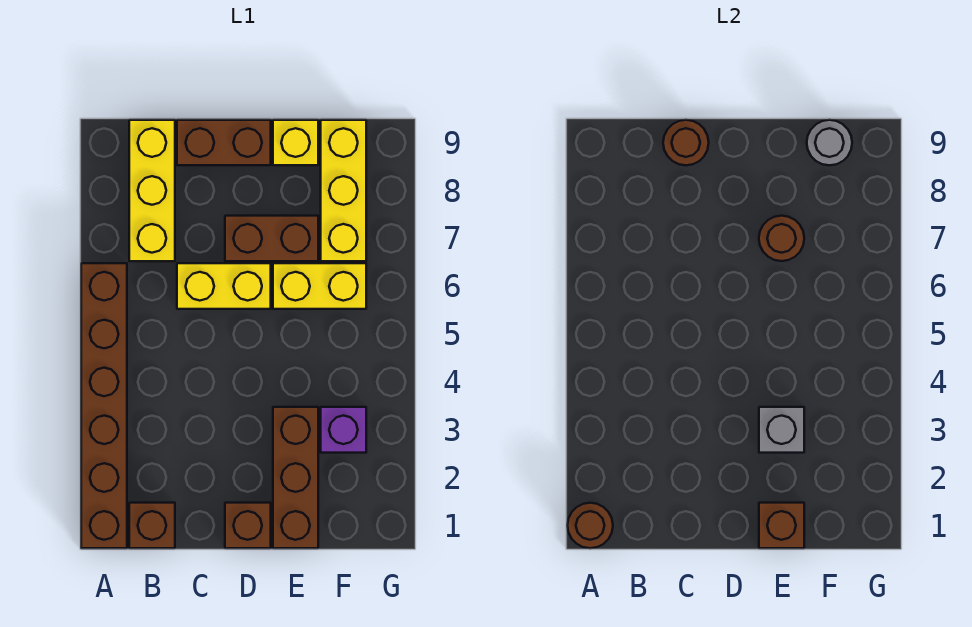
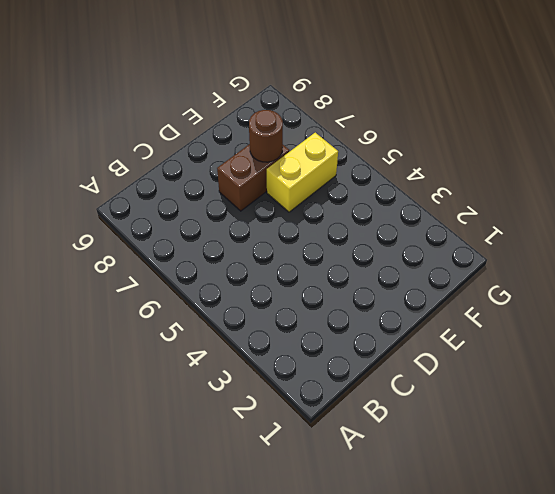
none -> brown 1x6 brick [81,263,127,548]
none -> brown 1x1 brick [129,503,175,548]
none -> yellow 1x3 brick [129,120,175,261]

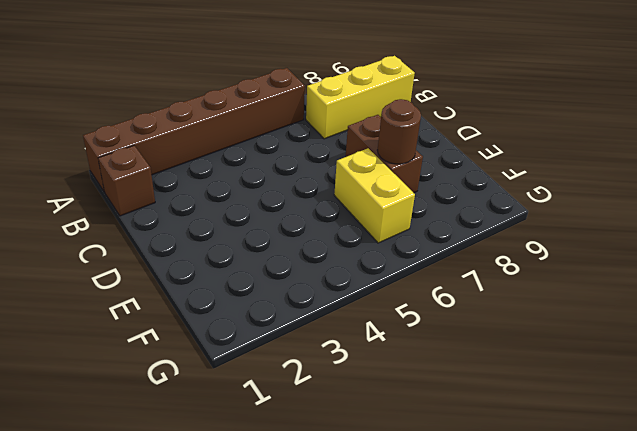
none -> yellow 1x2 brick [177,263,271,309]
none -> brown 1x2 brick [177,120,271,165]
none -> brown 1x1 brick [225,503,271,548]

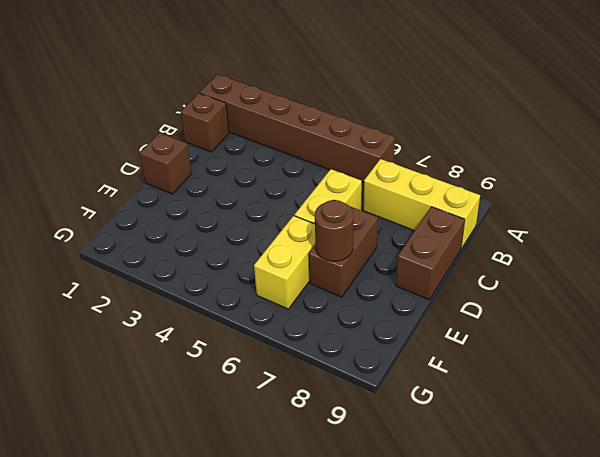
none -> brown 1x3 brick [273,407,318,548]
none -> yellow 1x1 brick [273,120,318,165]
none -> purple 1x1 brick [321,407,366,453]

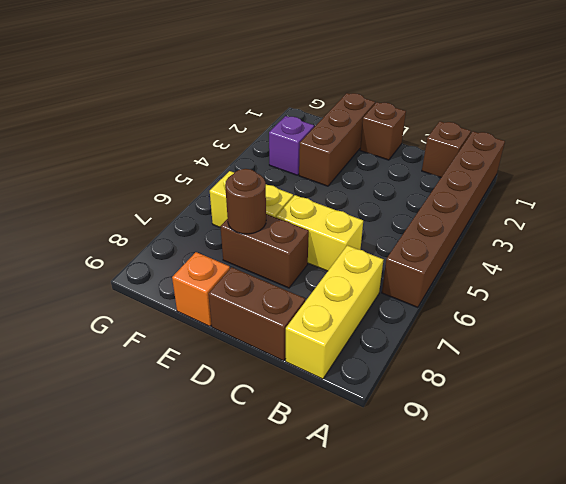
orange 1x1 brick [172,252,230,326] -> yellow 1x1 brick [273,120,318,165]
none -> yellow 1x3 brick [321,120,366,261]
none -> brown 1x1 round brick [567,503,613,548]
none -> brown 1x1 round brick [663,120,709,165]

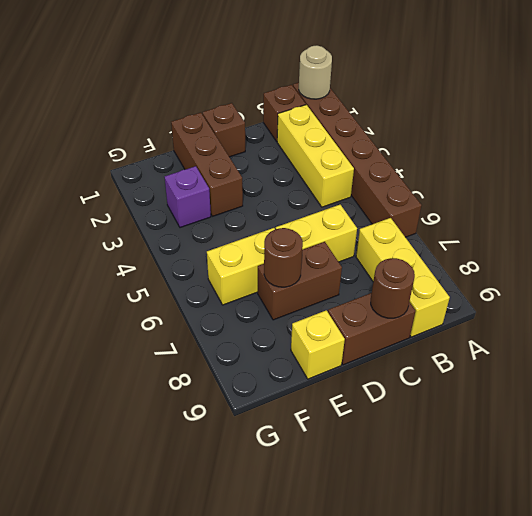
tan 1x1 round brick [299,45,332,99] -> brown 1x1 round brick [567,503,613,548]
yellow 1x3 brick [277,105,354,207] -> yellow 1x3 brick moved to [321,120,366,261]
none -> brown 1x1 brick [759,503,804,548]
none -> grey 1x1 brick [759,407,804,453]
none -> grey 1x1 round brick [807,120,852,165]

